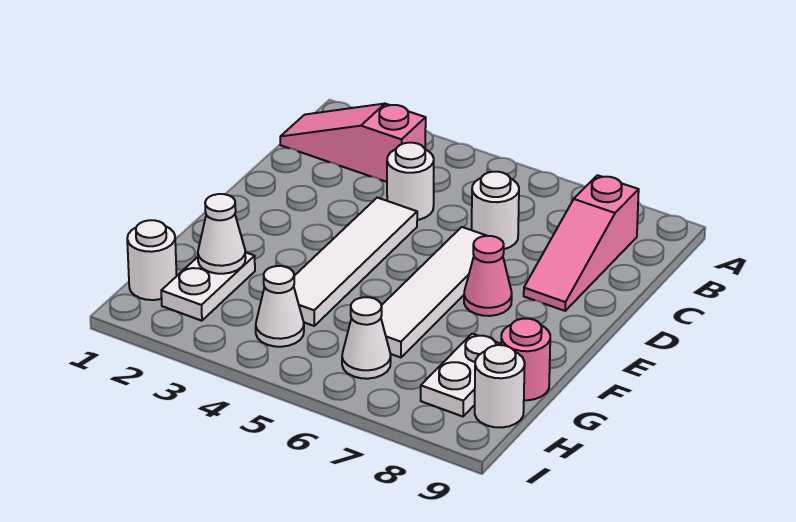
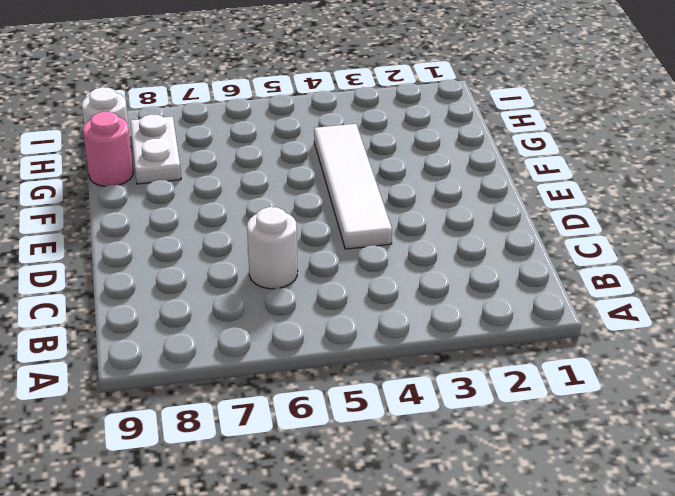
none -> pink 1x3 slope [280,104,426,182]
none -> pink 1x3 slope [524,175,639,311]
none -> white 1x1 round brick [387,143,434,220]

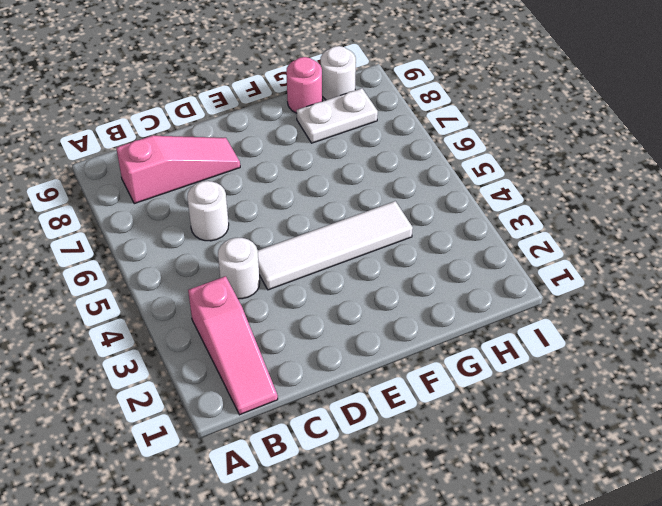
none -> white 1x4 tile [381,227,487,357]
none -> pink 1x1 cone [464,236,512,316]
none -> white 1x2 plate [161,252,255,321]

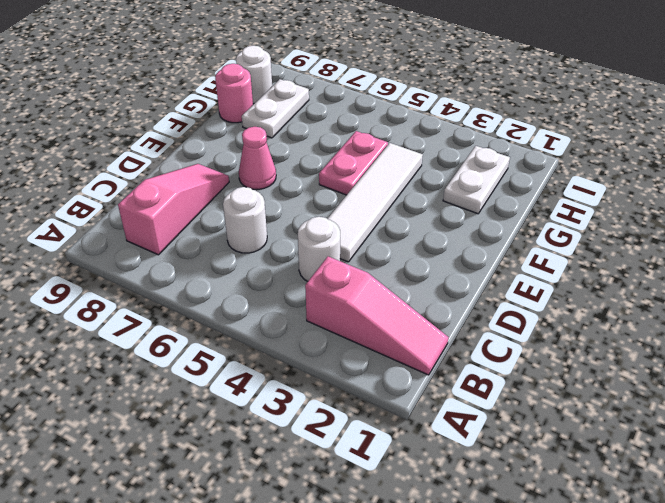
pink 1x2 plate [319,131,388,195] -> none
none -> white 1x4 tile [381,227,487,357]
none -> white 1x1 round brick [127,220,177,300]
none -> white 1x1 cone [256,266,304,347]

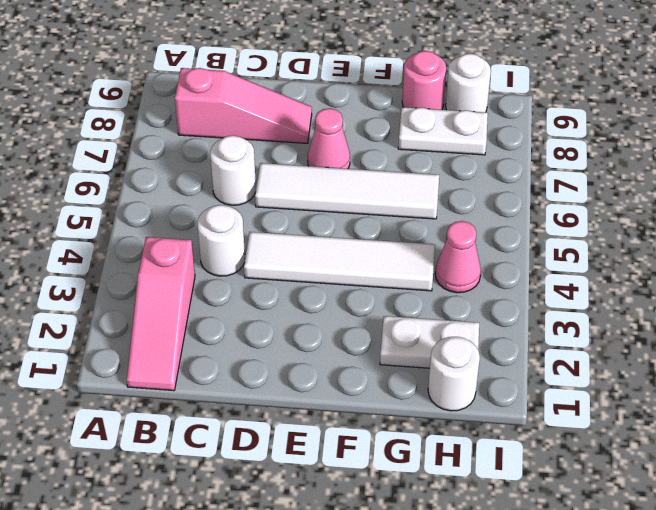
pink 1x1 cone [435,221,481,293] -> white 1x1 cone [256,266,304,347]
none -> white 1x1 cone [342,297,391,379]
none -> white 1x1 cone [198,194,246,274]

